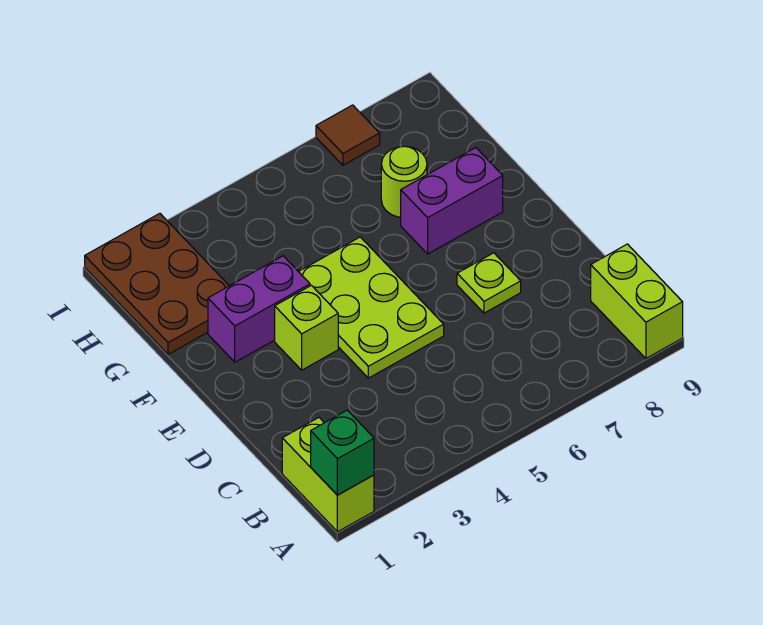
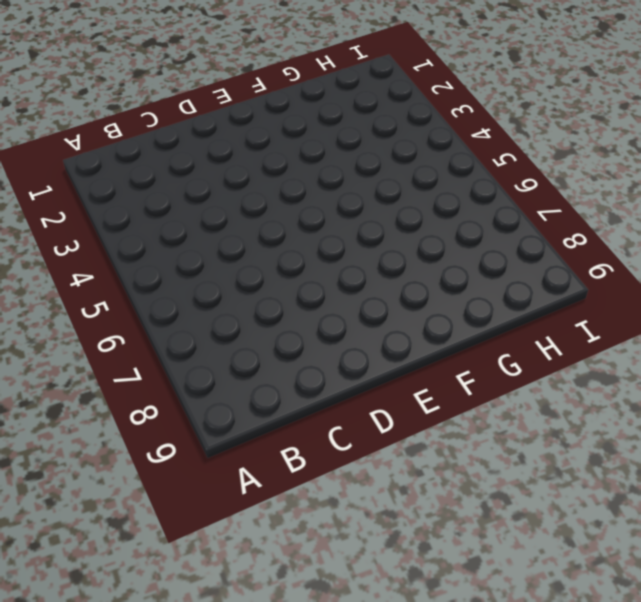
none -> lime 1x2 brick [282,418,374,532]
none -> lime 1x2 brick [591,244,683,358]

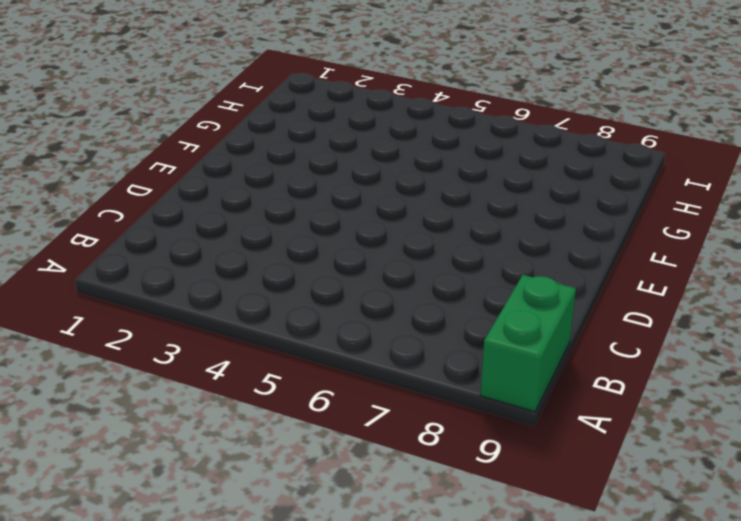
green 1x2 brick [480,275,576,412] -> lime 1x2 brick [591,244,683,358]
none -> lime 1x2 brick [282,418,374,532]
none -> lime 2x3 plate [299,237,444,378]

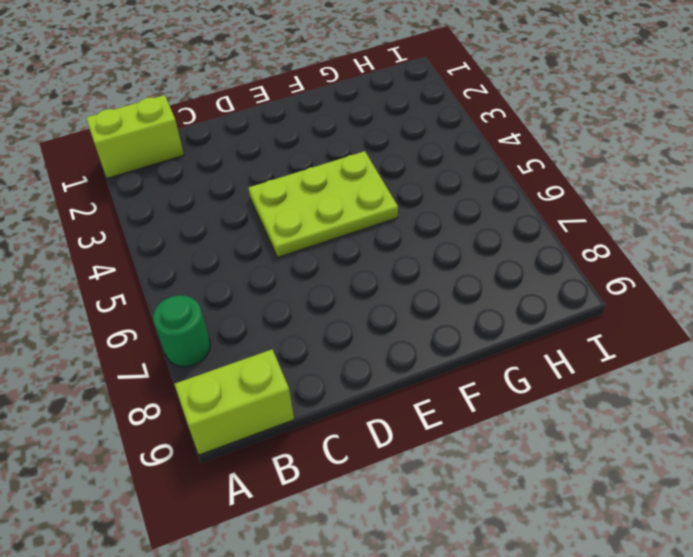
green 1x1 round brick [153,295,210,367] -> none
none -> lime 1x1 plate [457,253,521,313]
none -> lime 1x1 brick [275,285,338,370]

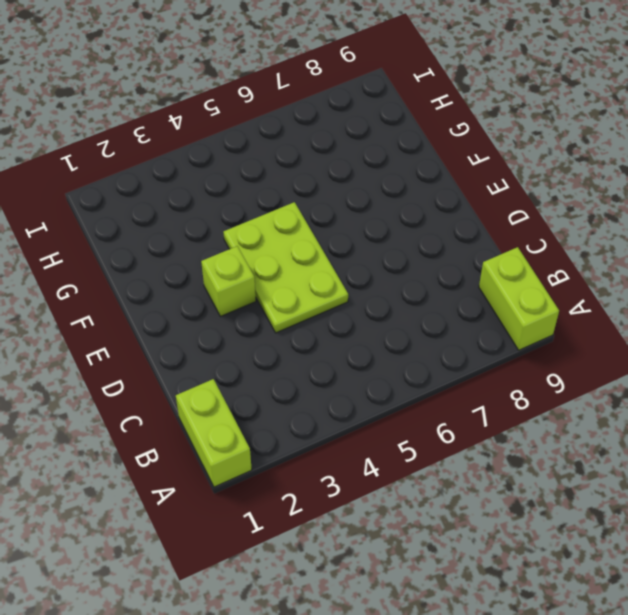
none -> lime 1x1 plate [457,253,521,313]
none -> purple 1x2 brick [208,256,310,362]

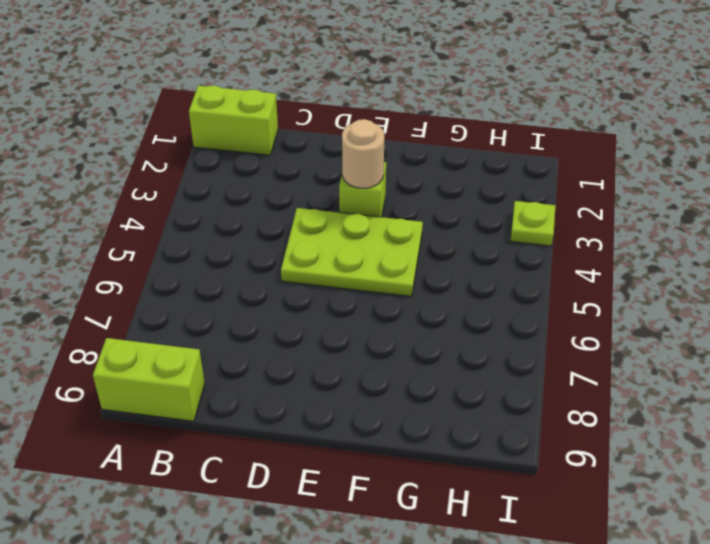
tan 1x1 round brick [342,119,384,188] -> none
lime 1x1 plate [510,201,556,246] -> lime 1x1 plate moved to [457,253,521,313]
none -> purple 1x2 brick [208,256,310,362]
none -> purple 1x2 brick [401,148,503,254]

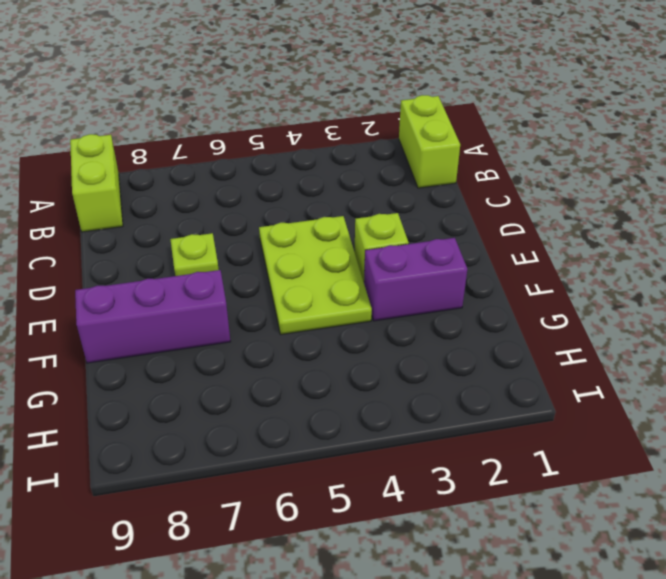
purple 1x3 brick [75,270,231,363] -> purple 1x2 brick [401,148,503,254]
none -> brown 2x3 plate [85,213,229,354]
none -> lime 1x1 round brick [381,146,427,217]

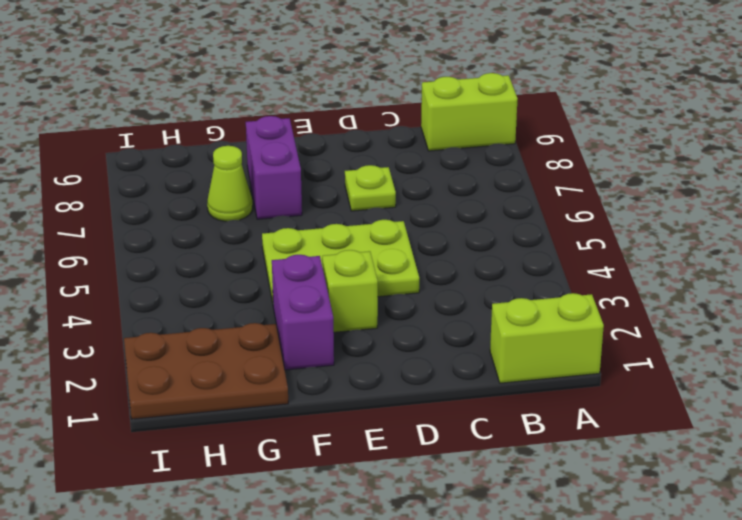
lime 1x1 cone [207,146,252,221] -> lime 1x1 round brick [381,146,427,217]
none -> brown 1x1 tile [316,105,380,165]
none -> green 1x1 brick [311,410,374,495]

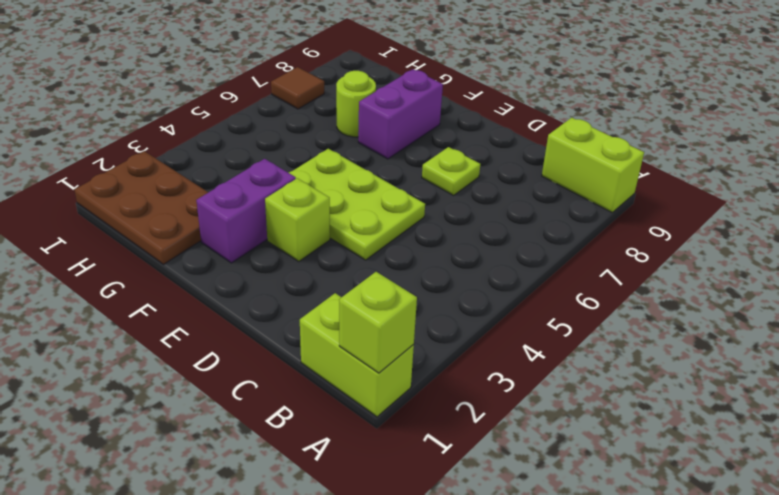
lime 1x1 brick [339,272,417,373] -> green 1x1 brick [311,410,374,495]

